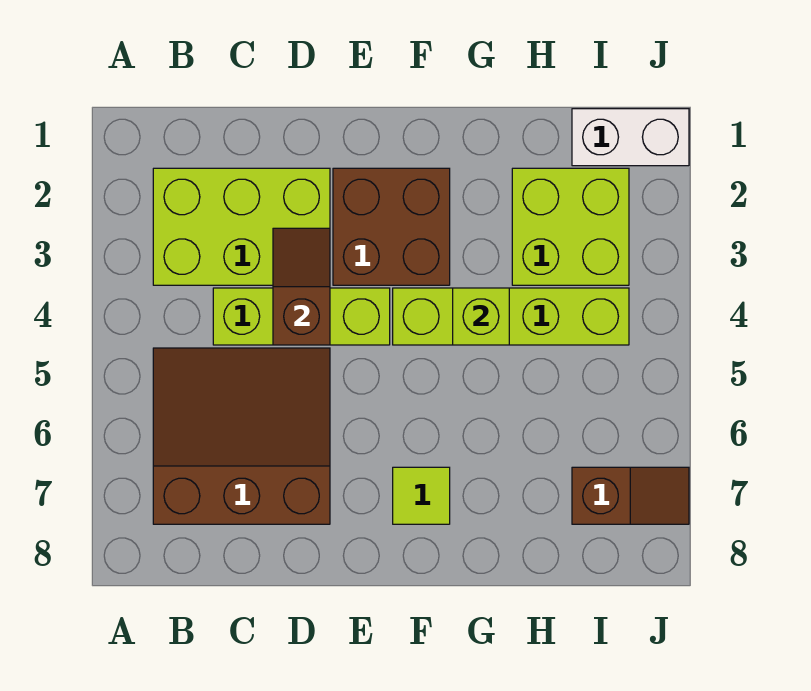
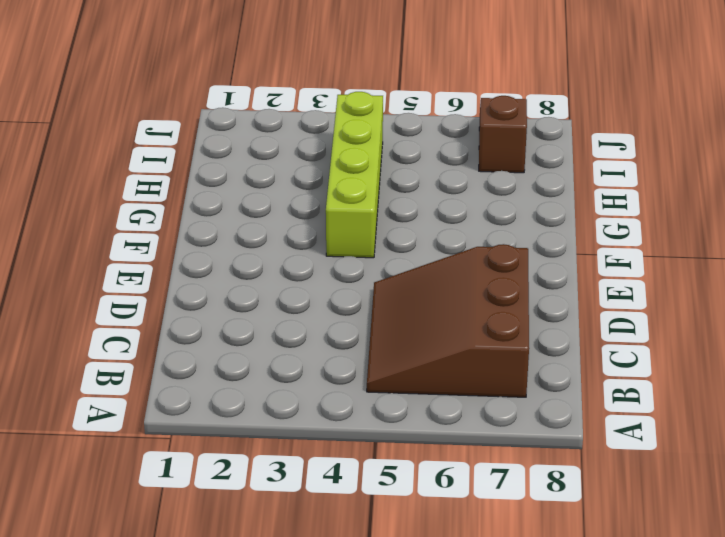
none -> lime 2x3 brick [153,168,330,285]
none -> lime 1x3 brick [213,288,390,345]

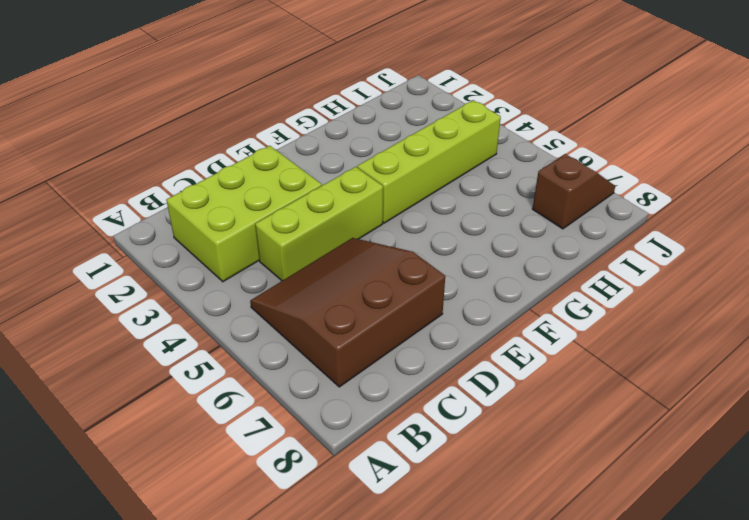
none -> brown 2x2 brick [333,168,450,285]
none -> lime 1x1 tile [393,467,450,524]

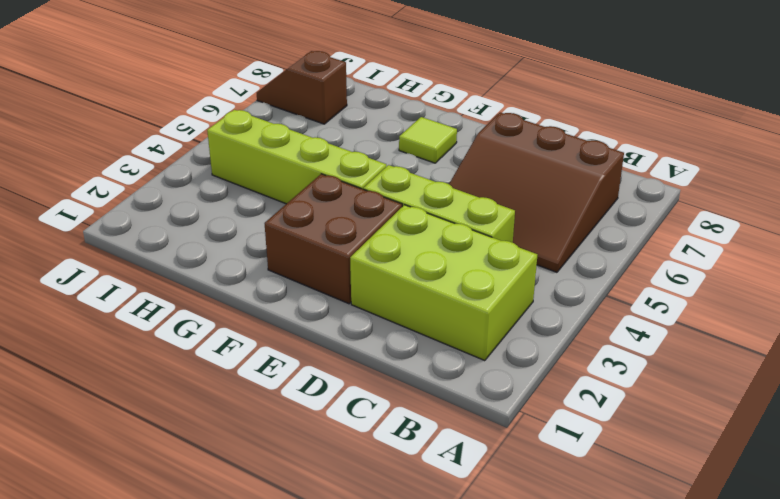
none -> lime 2x2 brick [512,168,629,285]
none -> white 1x2 brick [572,109,689,166]

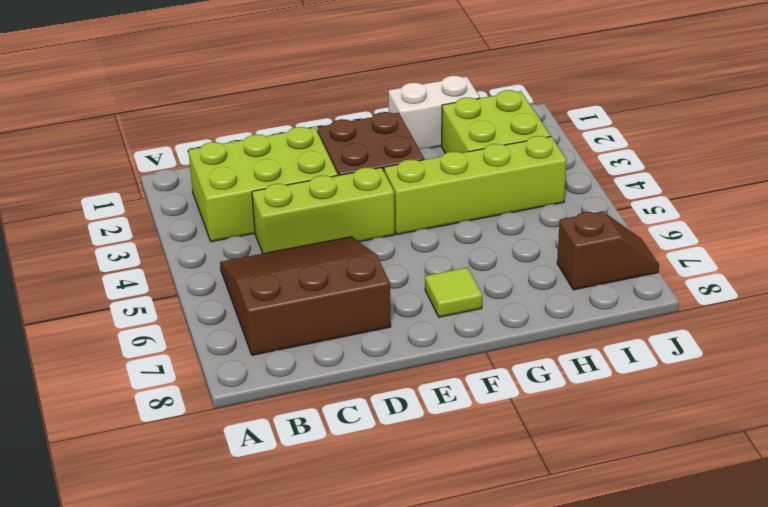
white 1x2 brick [388,76,480,149] -> white 1x2 brick moved to [572,109,689,166]
none -> brown 1x2 slope [273,228,330,345]
none -> lime 1x1 brick [453,288,509,345]

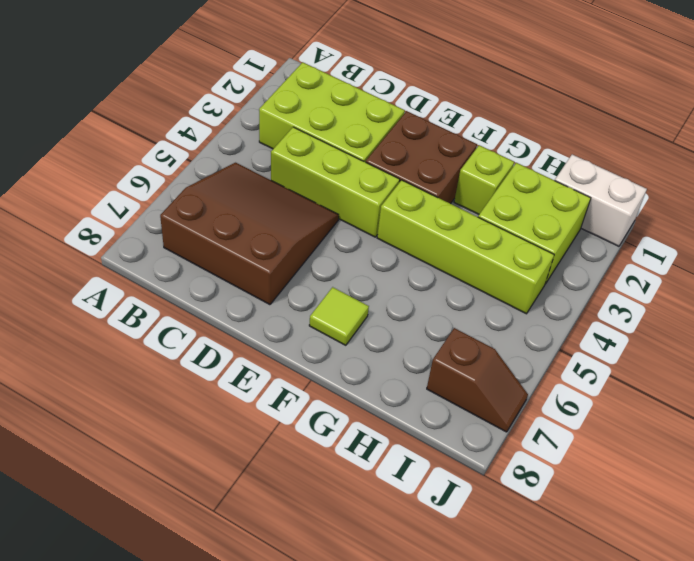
lime 1x1 brick [454,145,514,214] -> lime 1x1 brick moved to [453,288,509,345]
none -> brown 1x2 slope [273,228,330,345]

